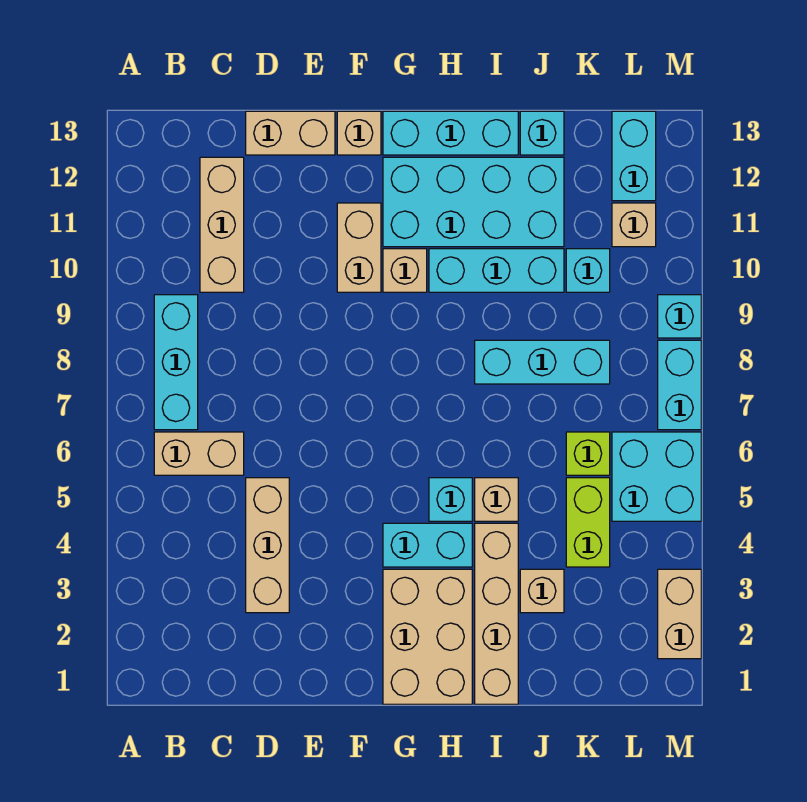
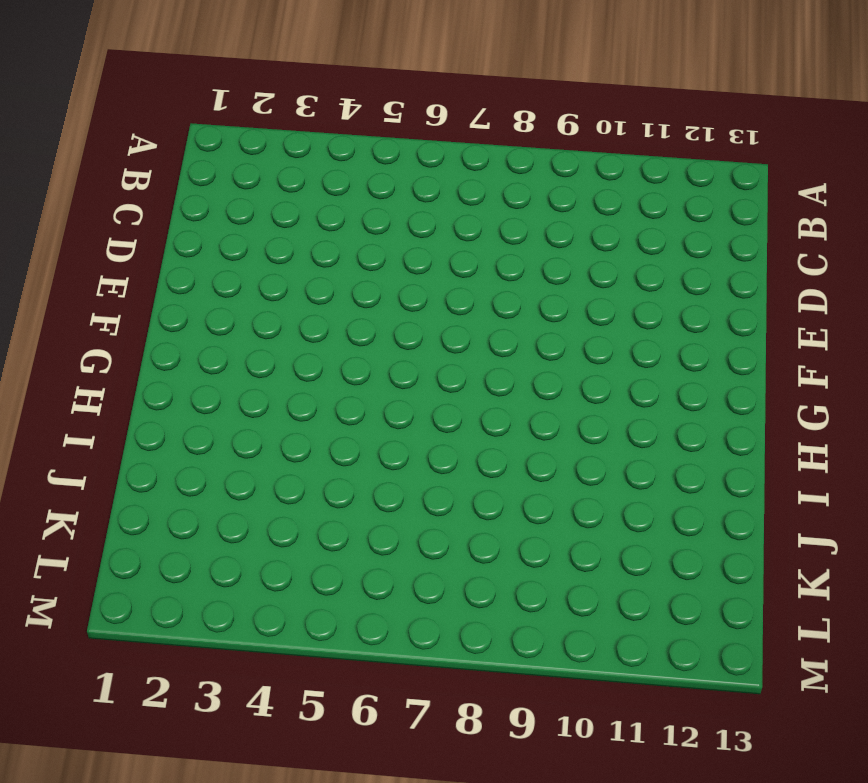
none -> tan 1x2 brick [154,432,244,475]
none -> cyan 1x3 brick [154,295,198,430]
none -> tan 1x3 brick [200,157,244,292]

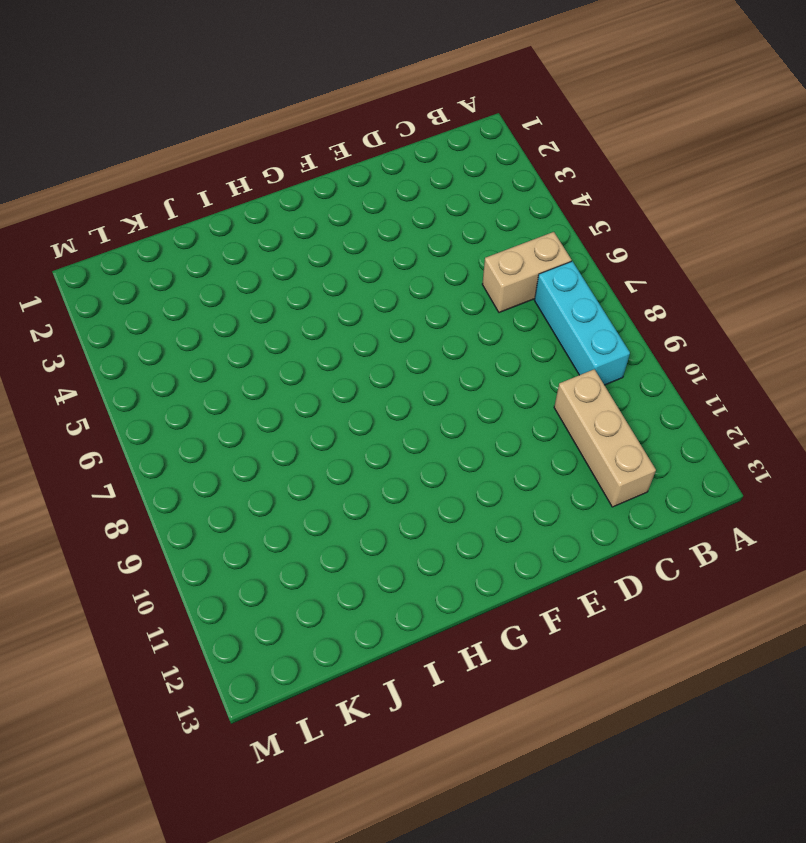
none -> tan 1x3 brick [246,478,289,613]
none -> tan 1x2 brick [246,111,335,155]
none -> tan 1x2 brick [337,203,381,292]

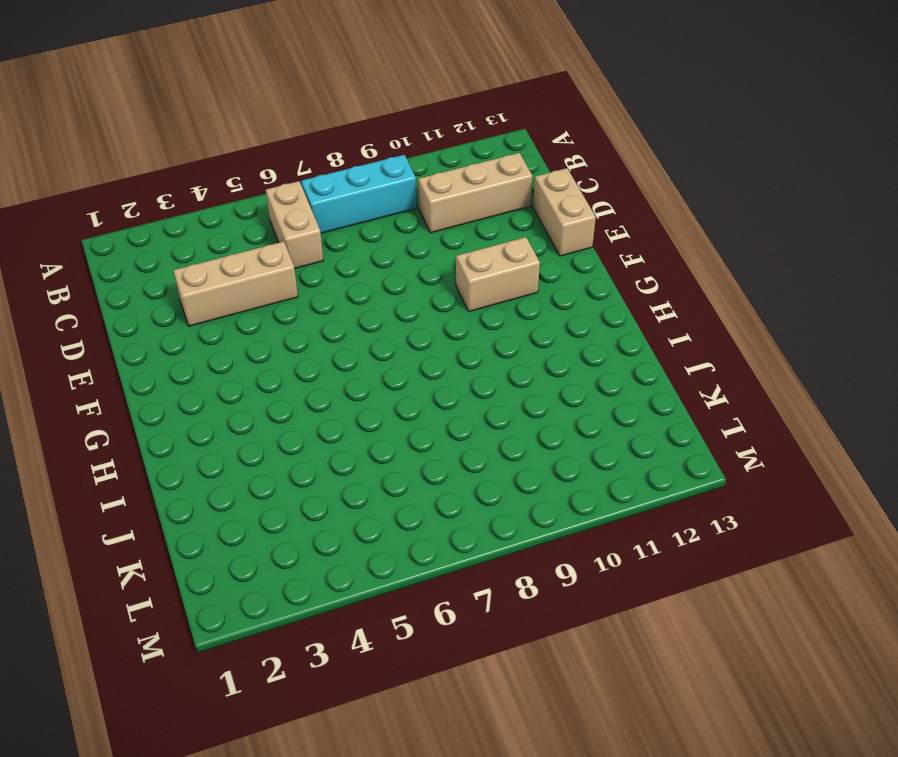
none -> tan 1x1 brick [337,111,381,155]
none -> tan 2x3 brick [383,569,472,704]
none -> cyan 1x2 brick [383,523,472,567]

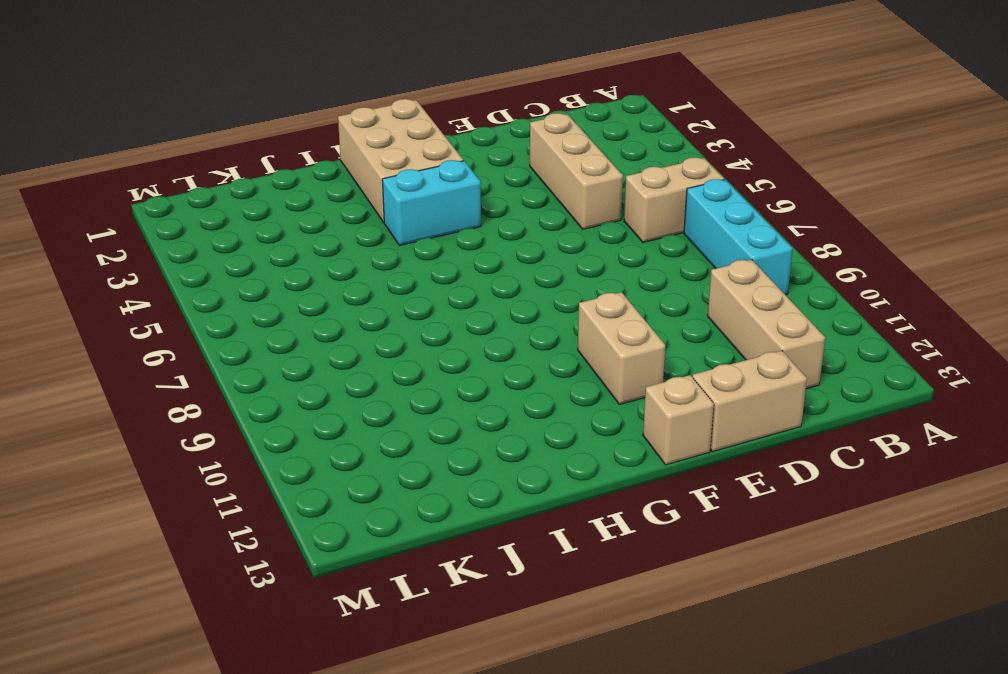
none -> tan 1x1 brick [383,249,427,292]
none -> cyan 2x4 brick [383,157,564,247]
none -> cyan 1x3 brick [383,111,518,155]

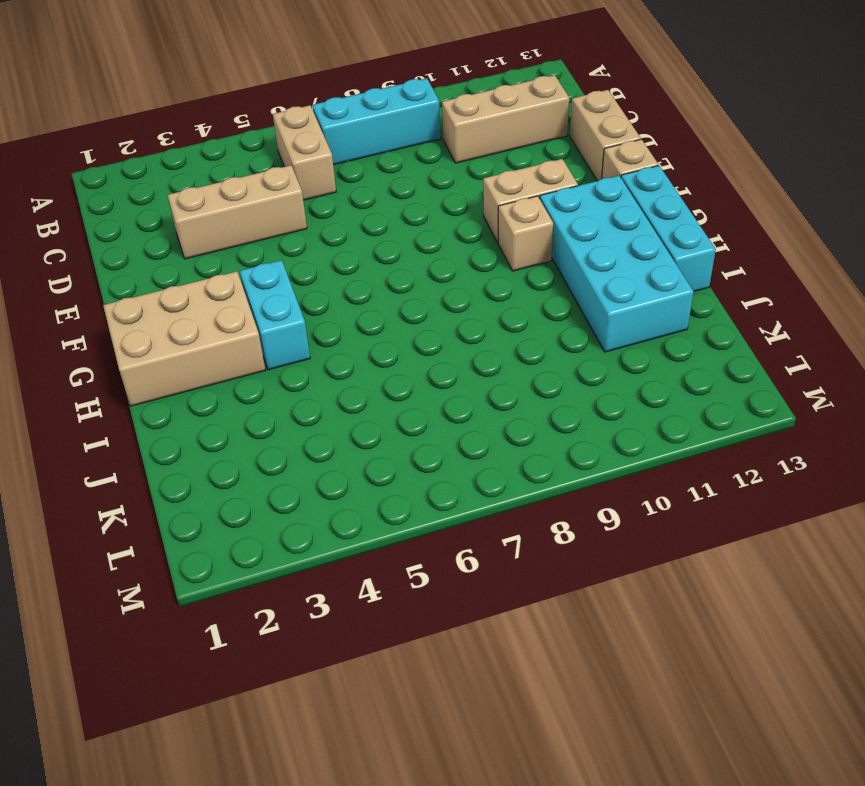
none -> cyan 1x1 brick [429,478,472,521]
none -> cyan 1x3 brick [429,249,564,292]
none -> tan 1x4 brick [475,523,518,704]

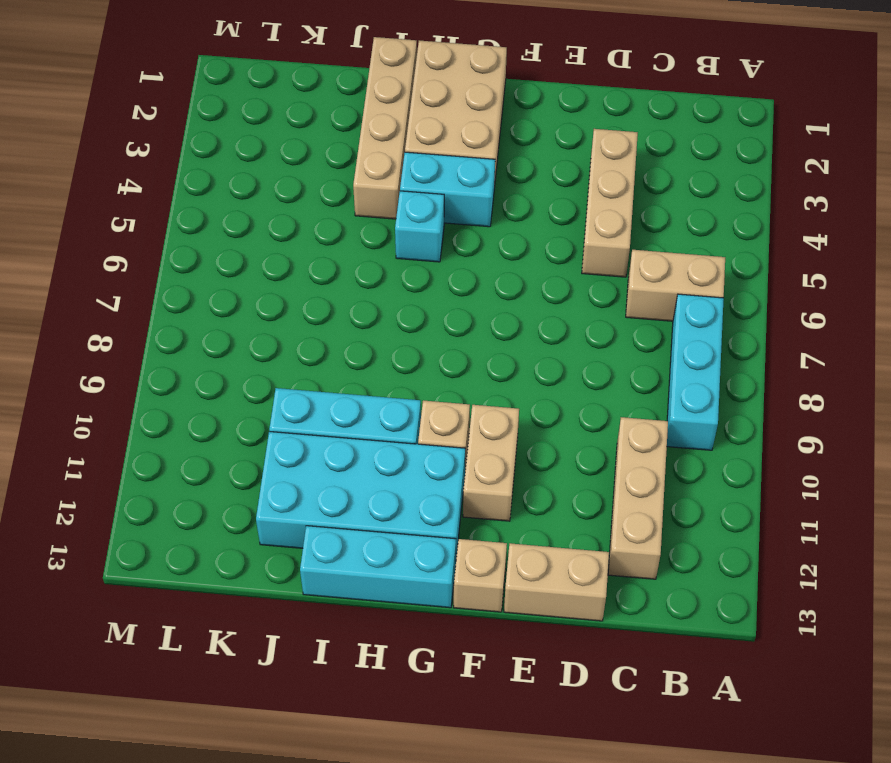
none -> tan 1x1 brick [475,478,518,521]
none -> cyan 1x3 brick [475,340,610,384]
none -> tan 1x1 brick [520,569,564,613]

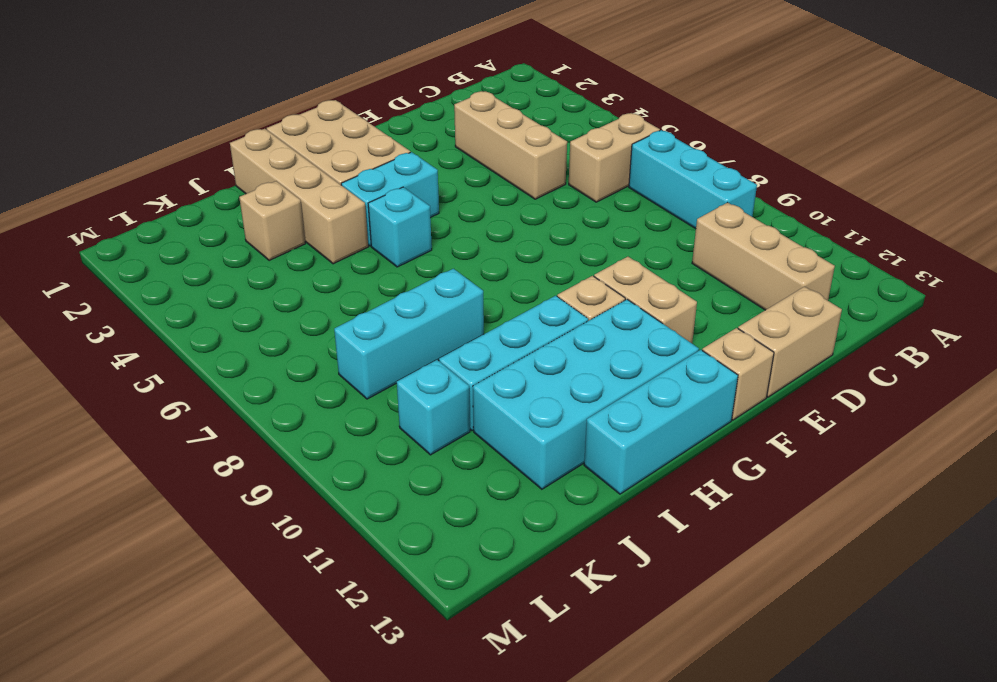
none -> tan 1x1 brick [475,478,518,521]
none -> cyan 1x1 brick [520,111,564,155]
none -> lime 1x2 brick [566,478,610,567]

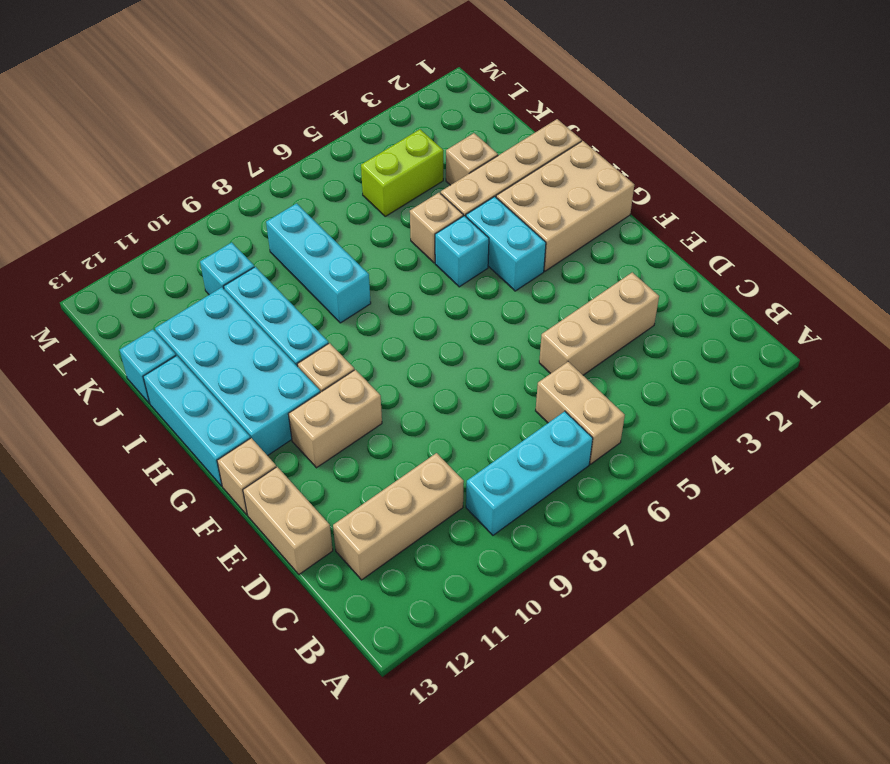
none -> lime 1x1 brick [566,432,610,475]
none -> cyan 2x2 brick [612,432,701,521]
none -> tan 1x1 brick [612,203,656,247]

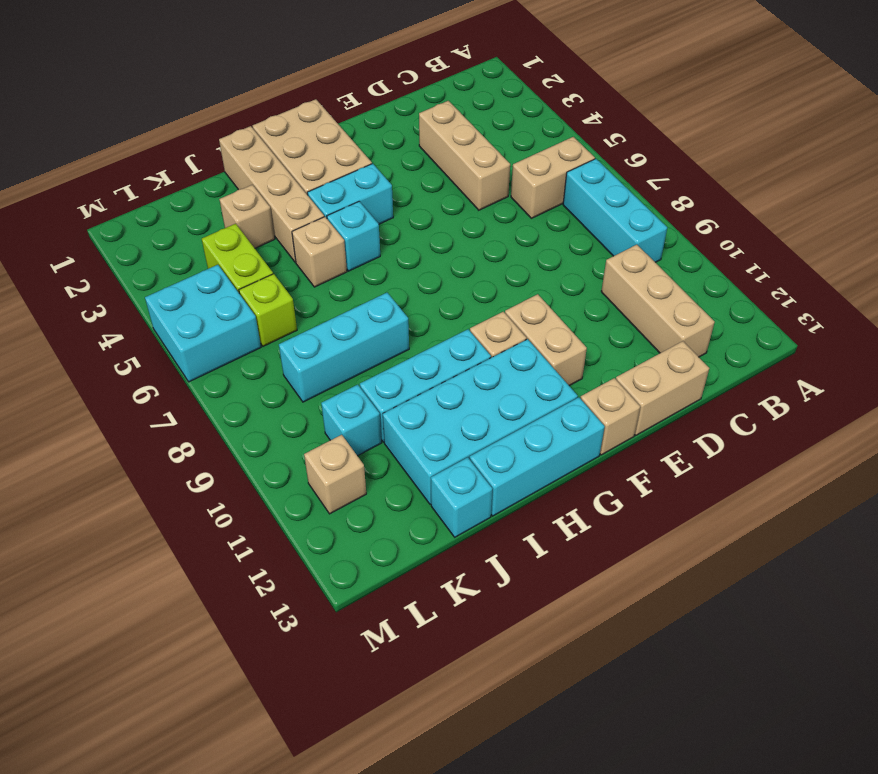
none -> cyan 1x2 brick [612,111,656,201]
none -> tan 1x2 brick [658,569,701,659]
none -> cyan 1x2 brick [658,340,701,430]

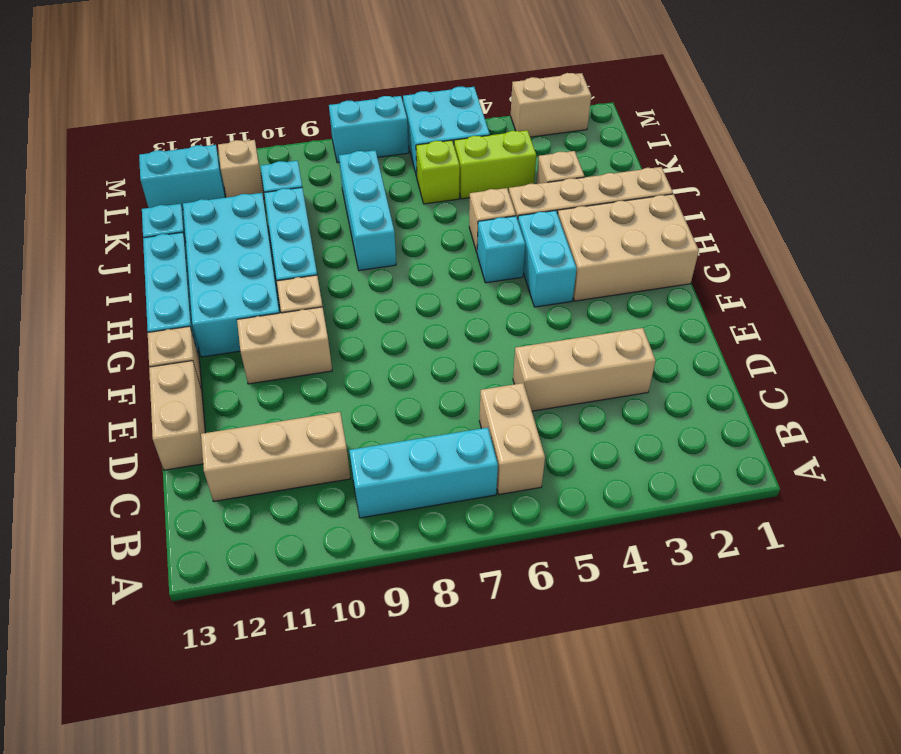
none -> cyan 1x1 brick [658,295,701,338]

